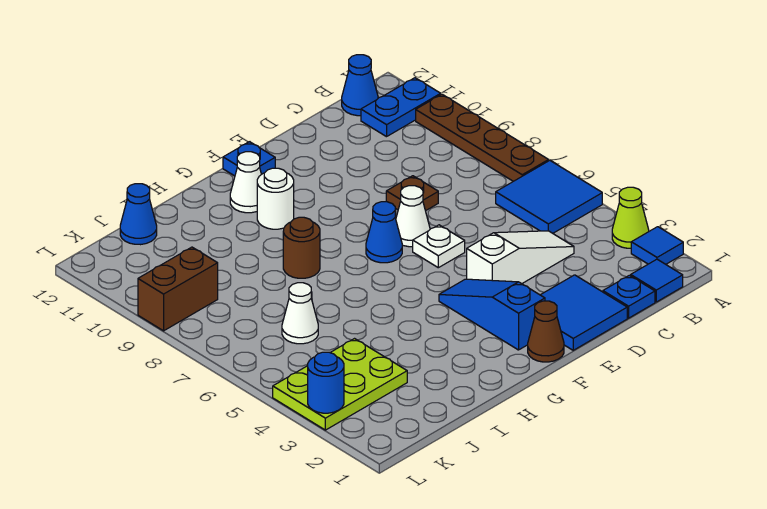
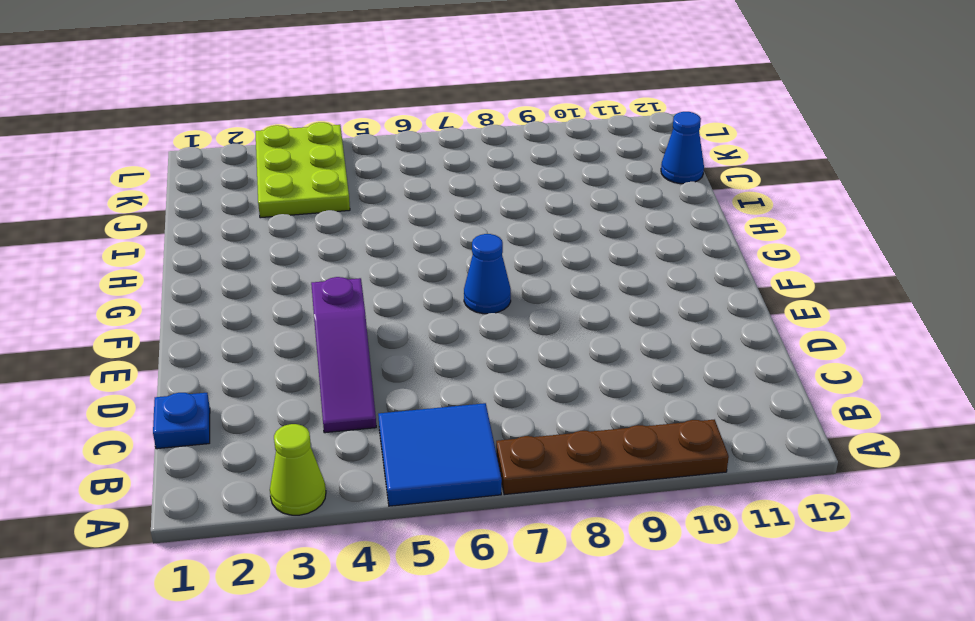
purple 1x3 slope [311,277,376,433] -> white 1x3 slope [467,231,574,284]
none -> blue 1x1 tile [631,227,683,264]
none -> blue 1x2 plate [361,78,441,137]
none -> blue 1x1 tile [631,259,683,302]

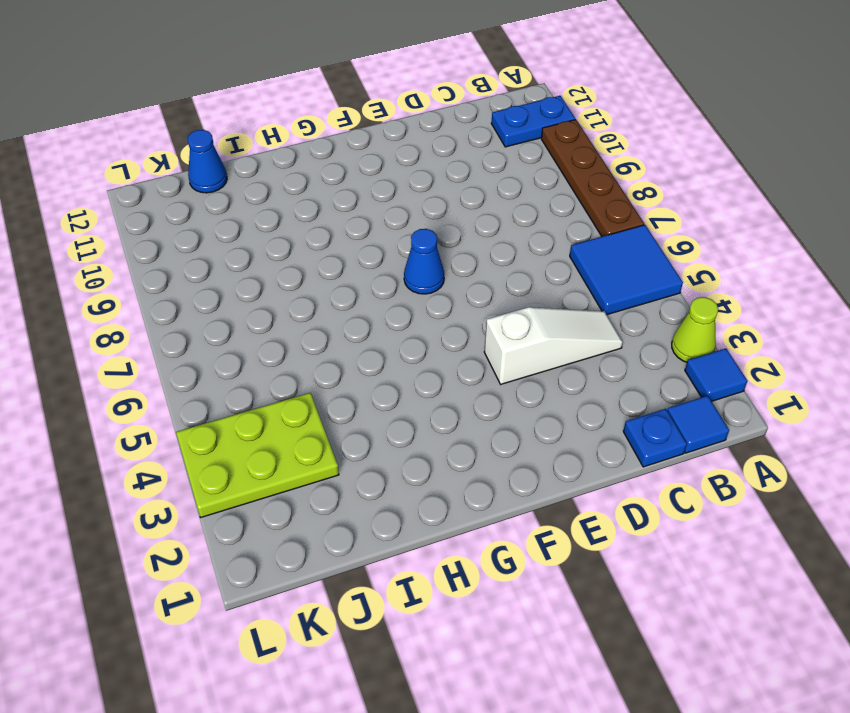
none -> blue 1x1 cone [342,55,378,116]
none -> blue 2x2 tile [541,275,627,350]
none -> brown 1x1 plate [386,176,438,211]

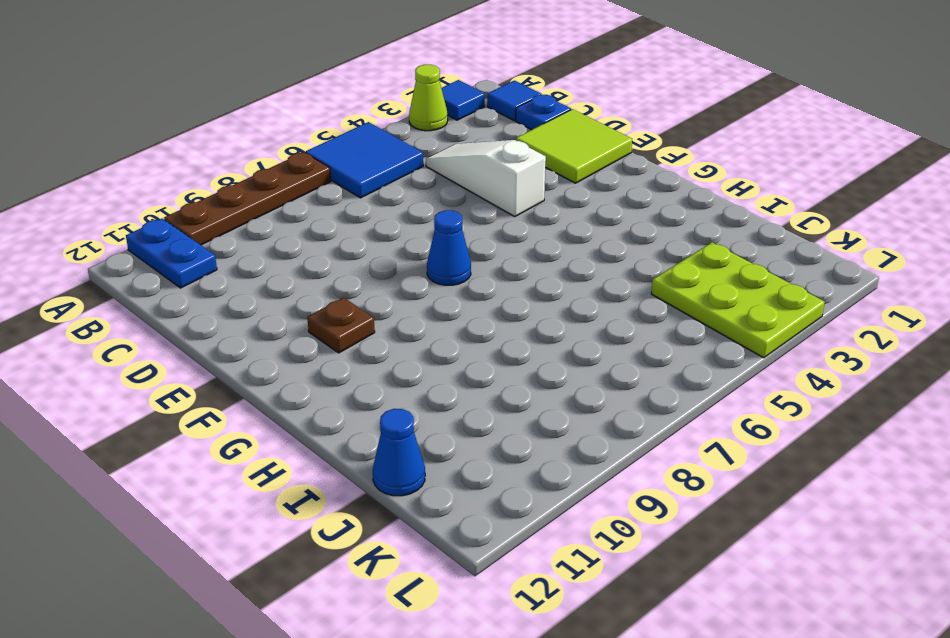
lime 2x2 tile [516,109,632,183] -> blue 2x2 tile [541,275,627,350]
brown 1x1 plate [307,298,375,353] -> brown 1x1 plate moved to [386,176,438,211]
none -> blue 1x1 cone [342,55,378,116]
none -> white 1x1 plate [413,225,465,268]
none -> white 1x1 cone [396,186,430,247]

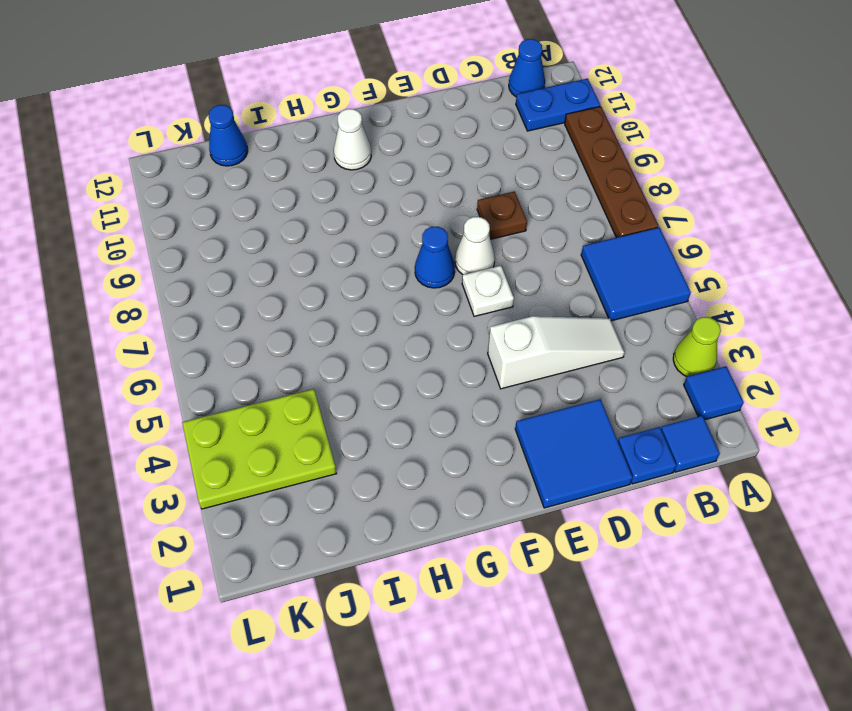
none -> brown 1x1 cone [528,301,564,362]
none -> blue 1x3 slope [439,279,545,350]
none -> blue 1x1 plate [223,142,275,176]

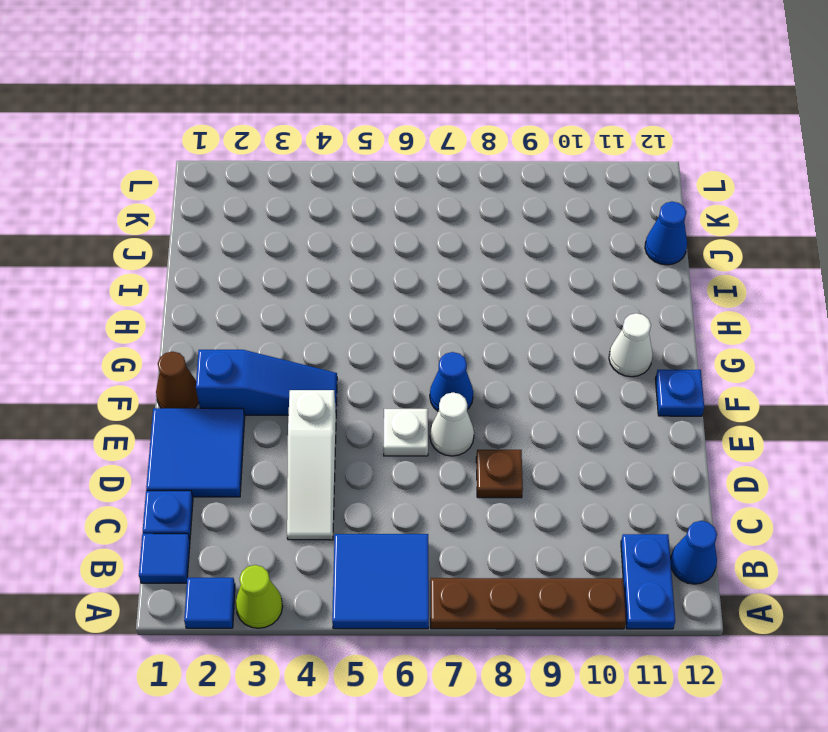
none -> white 1x1 round brick [257,168,294,229]
none -> brown 1x1 round brick [283,217,320,278]
none -> lime 2x3 plate [273,339,407,430]

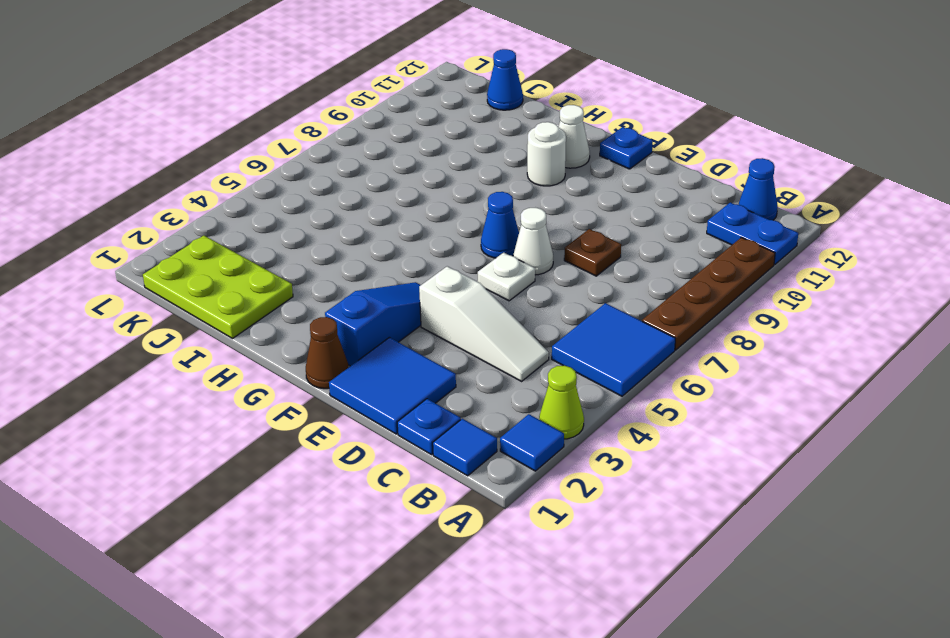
lime 2x3 plate [143,235,293,339] -> lime 2x3 plate moved to [273,339,407,430]
none -> brown 1x1 round brick [283,217,320,278]
none -> white 1x1 cone [282,283,318,344]
none -> brown 1x2 brick [138,247,218,331]

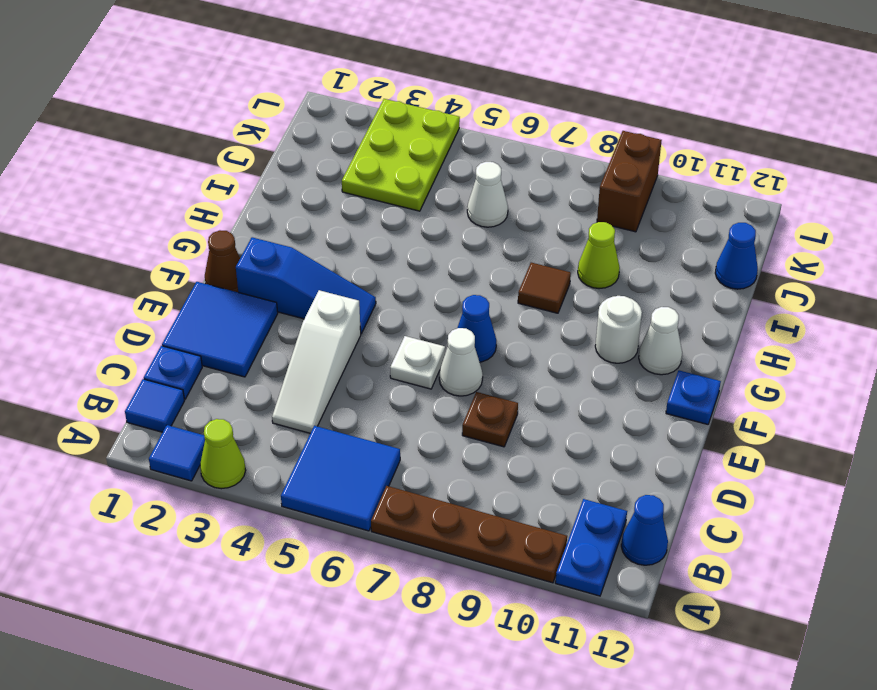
brown 1x1 tile [518,263,571,313] -> brown 1x1 round brick [283,217,320,278]
lime 1x1 cone [578,222,620,289] -> none
none -> blue 1x1 round brick [308,352,344,413]

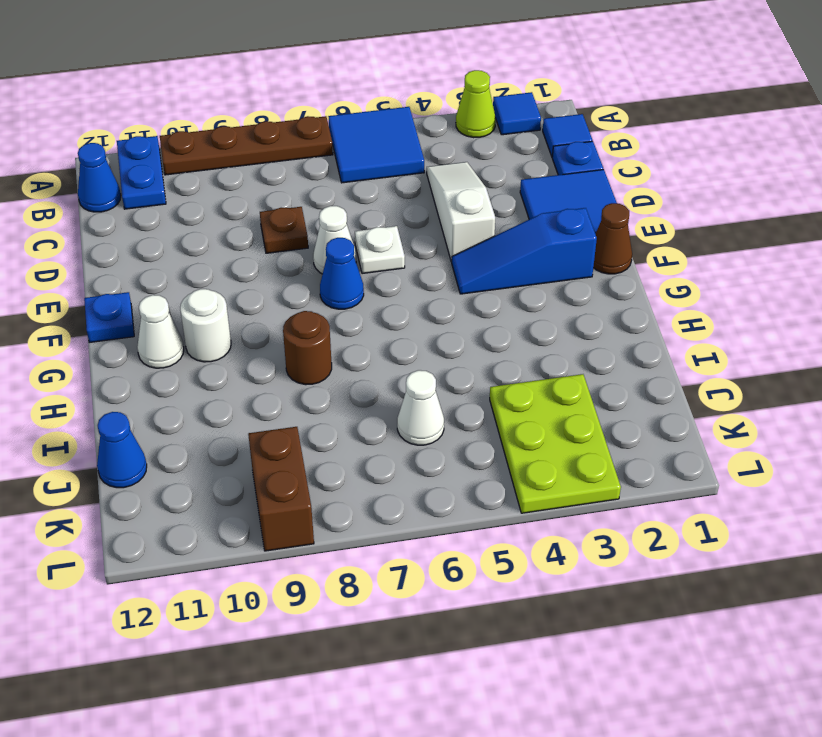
none -> blue 1x1 round brick [308,352,344,413]

